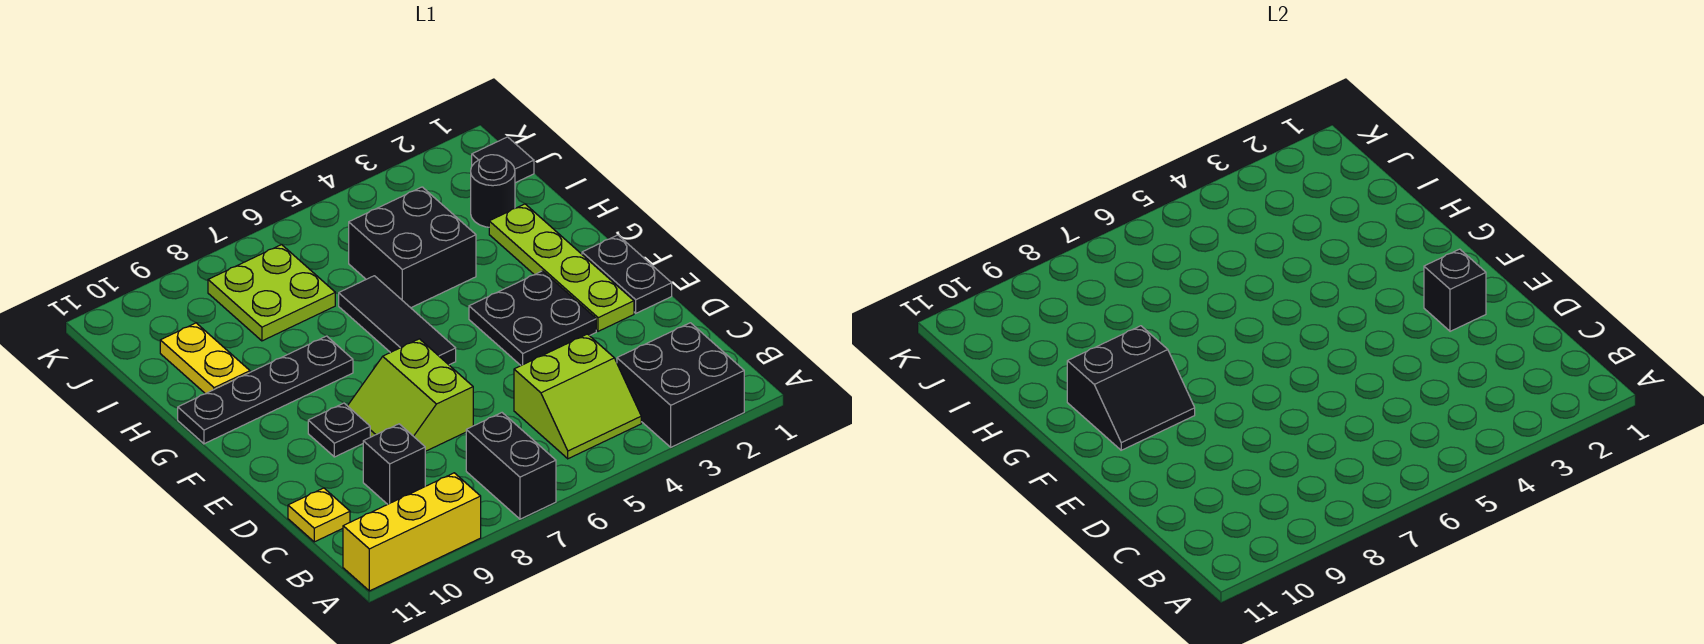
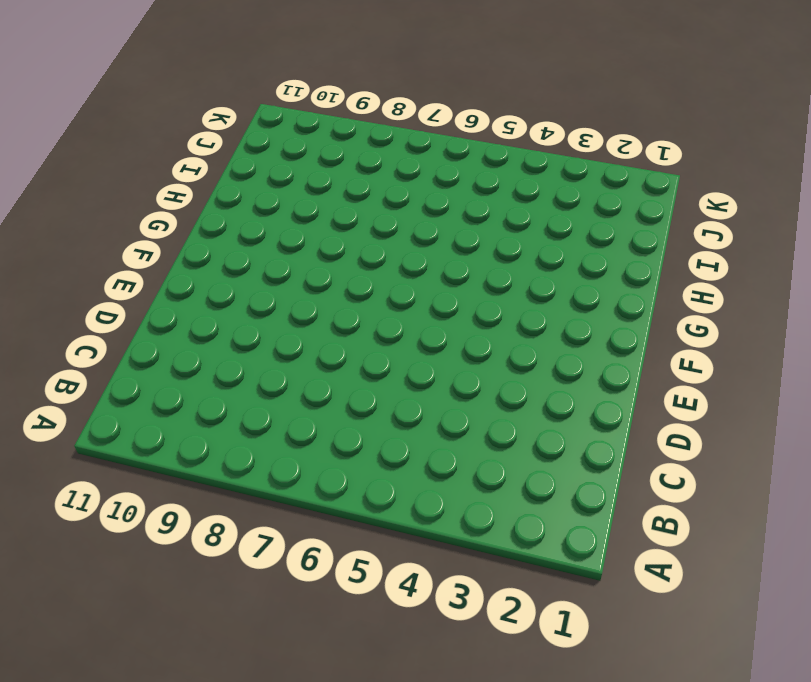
none -> black 2x2 brick [617,323,744,447]
none -> black 1x2 brick [466,413,556,519]
none -> yellow 1x3 brick [343,473,481,591]

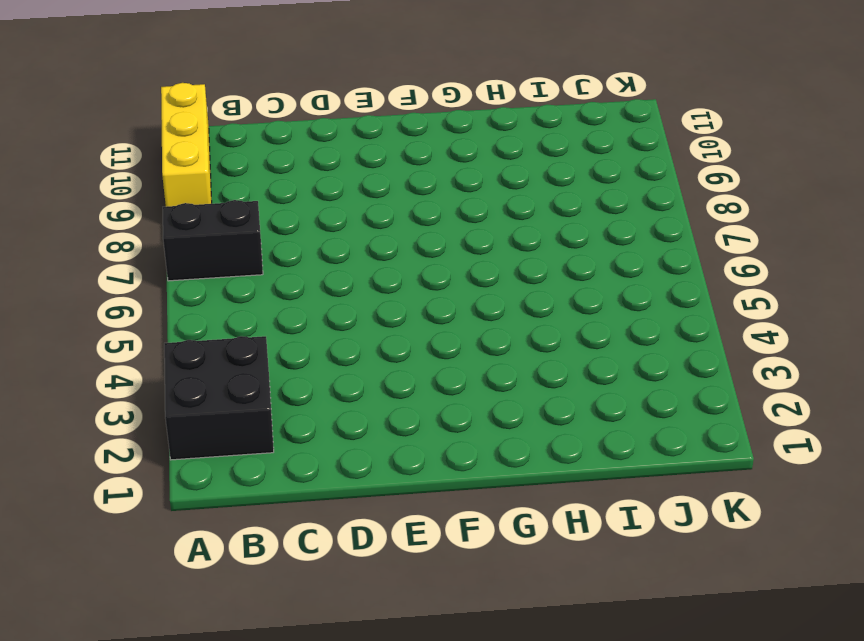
none -> lime 2x2 slope [514,334,641,459]
none -> black 1x1 brick [363,424,425,504]
none -> yellow 1x1 plate [288,488,350,542]

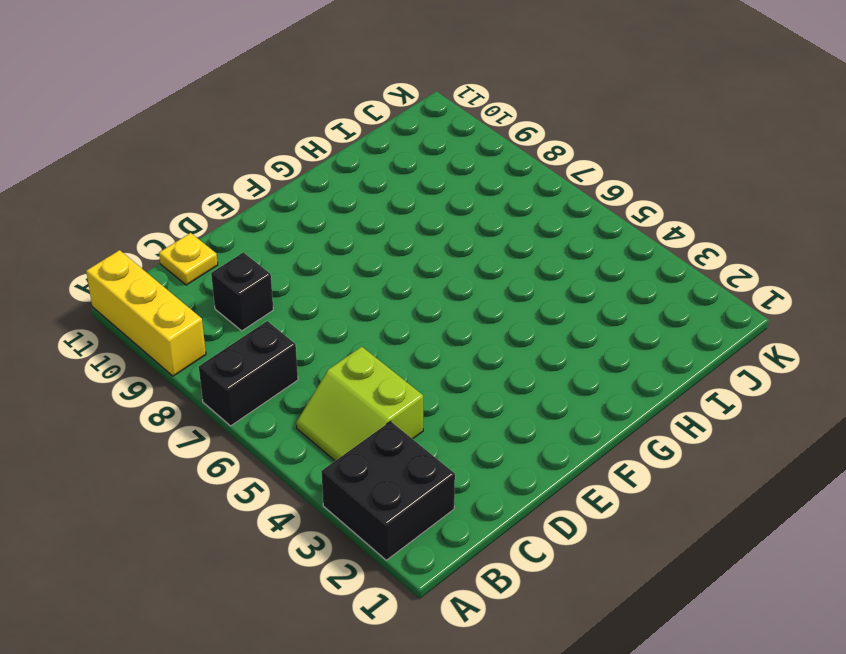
none -> lime 2x2 slope [348,339,473,451]
none -> black 1x2 plate [582,235,672,313]
none -> lime 1x4 plate [489,204,634,331]

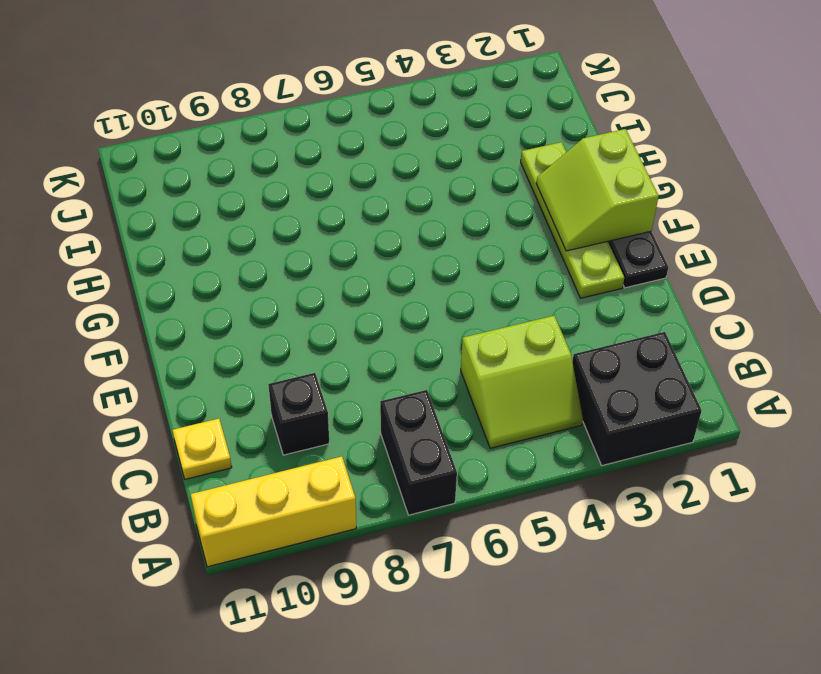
lime 2x2 slope [536,129,659,251] -> lime 2x2 slope moved to [348,339,473,451]
none -> black 2x2 plate [469,271,596,365]
none -> black 1x1 plate [308,403,370,457]
none -> black 1x3 tile [339,276,456,365]

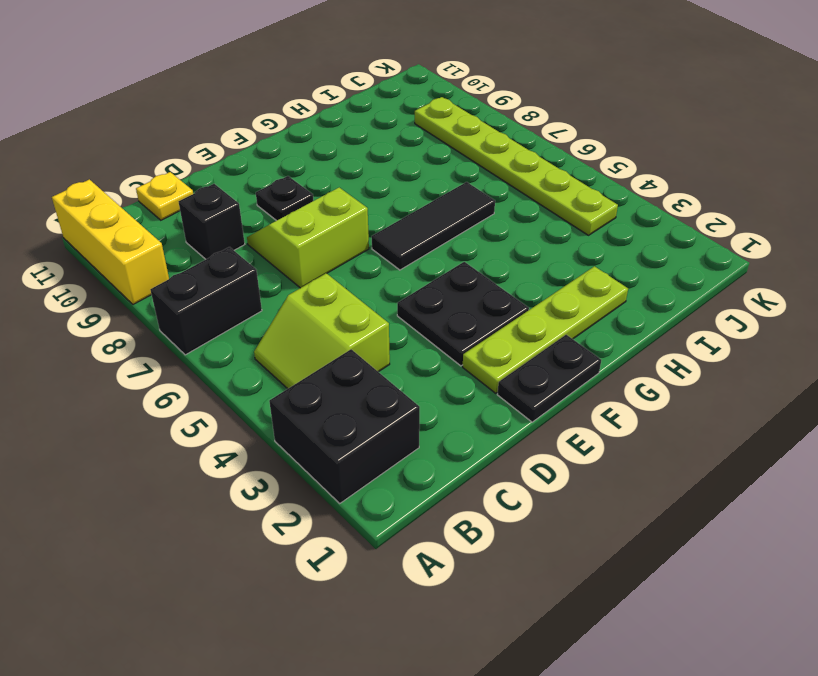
lime 1x6 plate [415,97,618,235] -> lime 2x2 plate [208,245,335,341]
none -> black 1x4 plate [178,336,353,444]
none -> black 2x2 brick [349,187,476,308]
none -> yellow 1x2 plate [160,323,250,394]

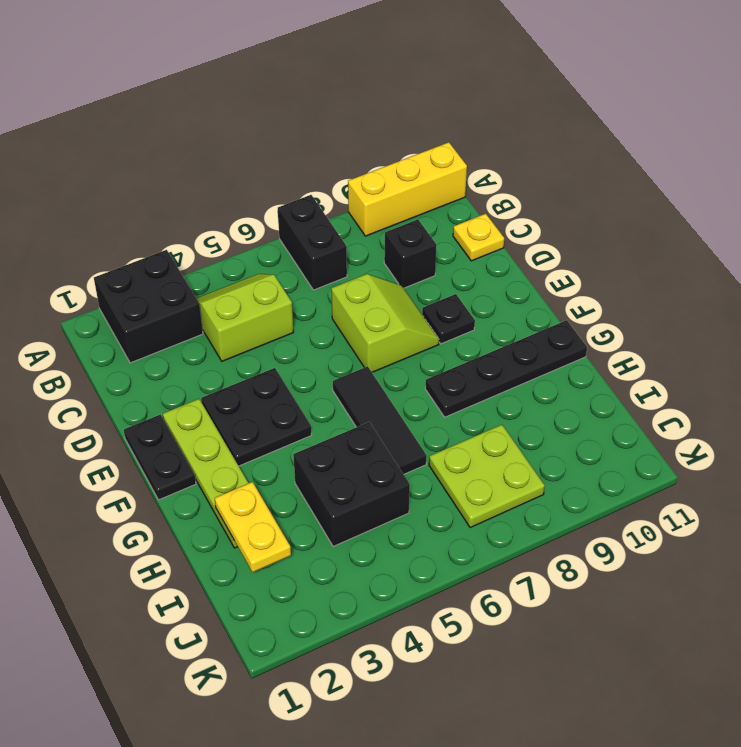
yellow 1x2 plate [215,482,291,572] -> yellow 1x2 plate moved to [160,323,250,394]
none -> black 1x1 round brick [471,155,515,227]
none -> black 1x1 tile [472,137,534,183]
none -> black 1x1 brick [1424,249,1486,331]

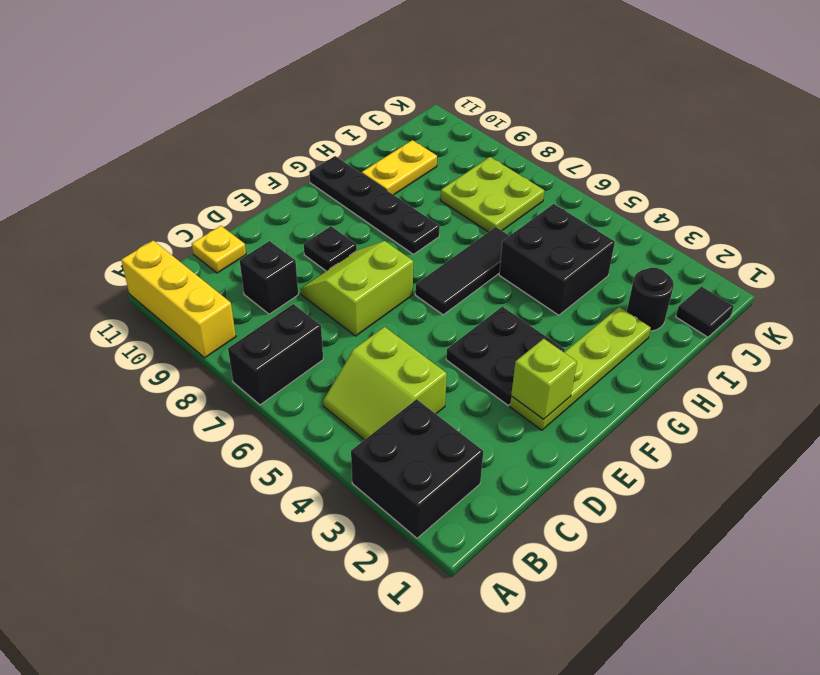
lime 1x1 brick [511,339,577,419] -> black 1x1 brick [1424,249,1486,331]
none -> black 1x2 plate [582,235,672,313]
none -> black 2x2 slope [1067,326,1195,450]

